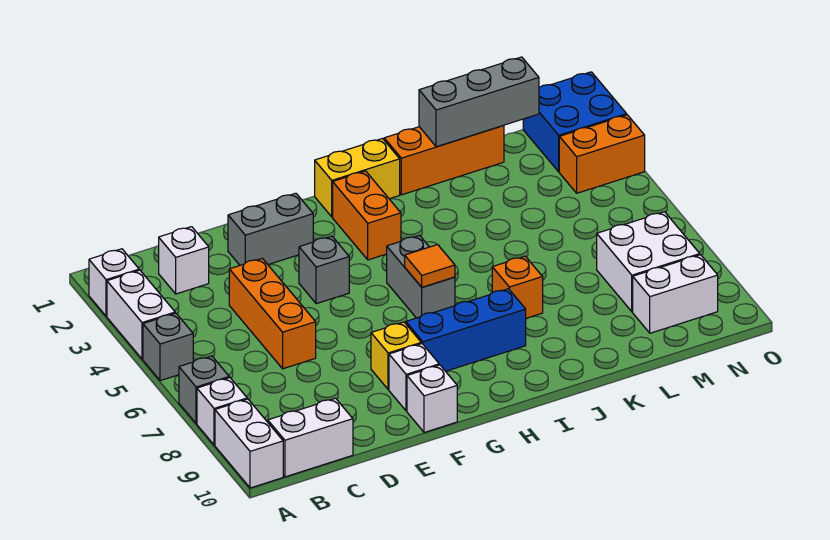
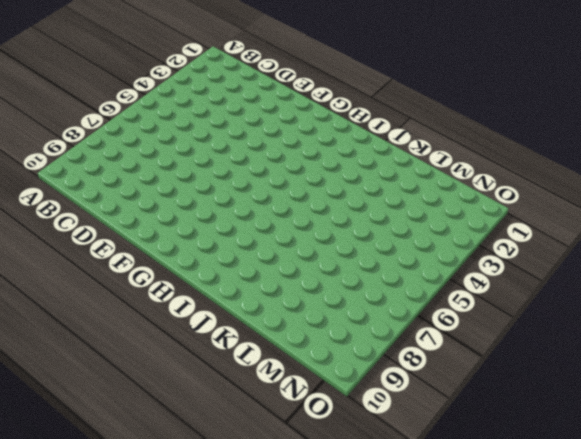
none -> white 1x1 brick [89,249,139,316]
none -> white 1x2 brick [107,270,175,359]
none -> grey 1x1 brick [143,313,193,381]

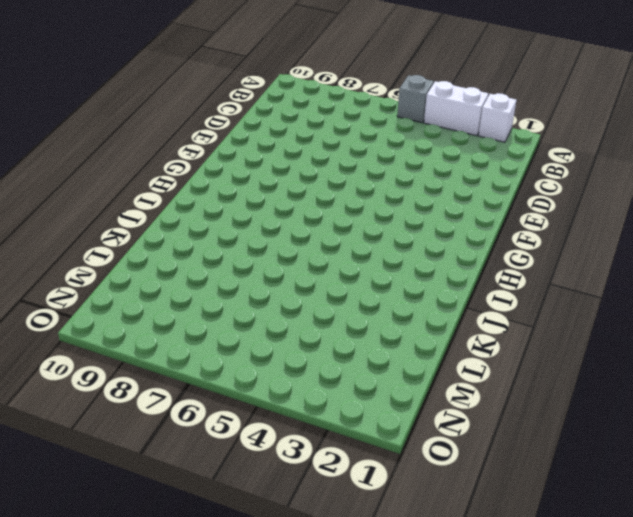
none -> grey 1x1 brick [179,356,229,424]
none -> white 1x1 brick [197,378,247,445]
none -> white 1x2 brick [215,399,283,488]

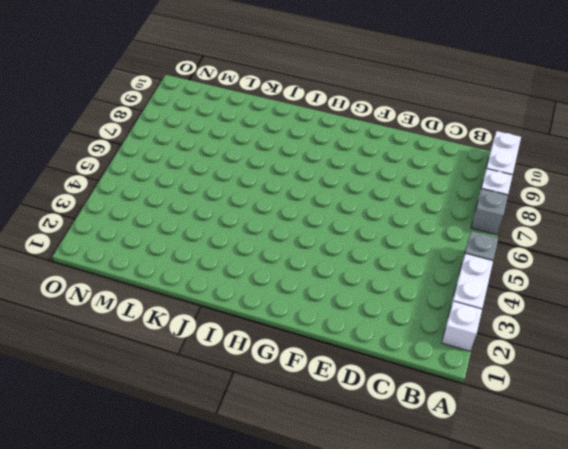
none -> white 1x2 brick [268,398,353,477]
none -> white 1x1 brick [159,227,209,294]
none -> orange 1x3 brick [229,258,316,369]

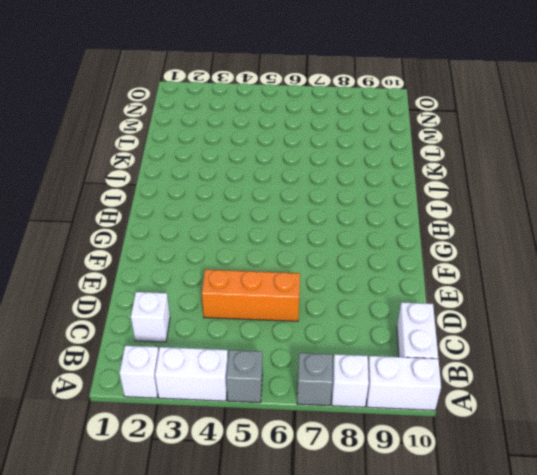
none -> grey 1x2 brick [228,193,313,265]
none -> grey 1x1 brick [299,236,349,304]
none -> yellow 1x1 brick [371,322,421,390]

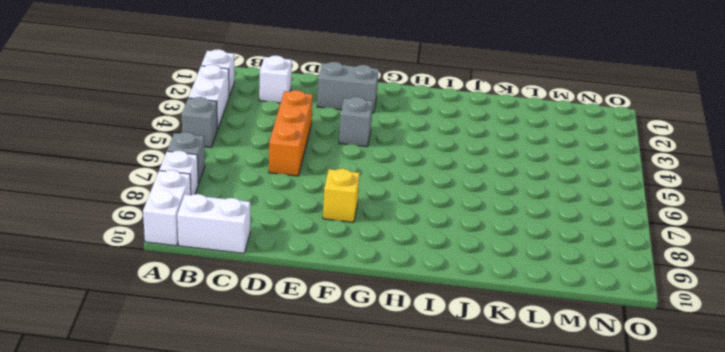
none -> white 1x1 brick [389,344,439,411]
none -> white 1x1 brick [407,365,457,432]
none -> blue 1x3 brick [405,289,526,371]

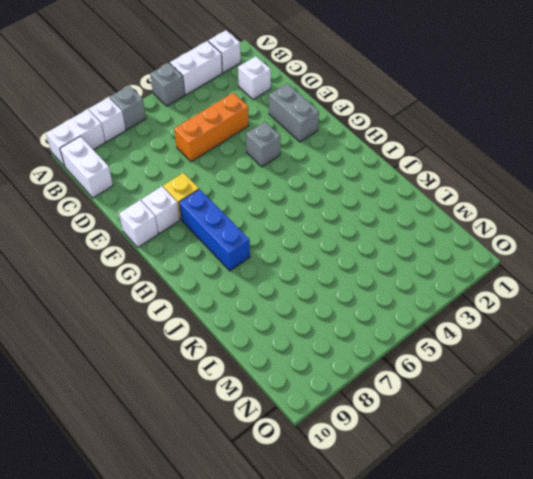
none -> yellow 1x2 brick [315,139,400,217]
none -> orange 1x2 brick [333,171,401,260]
none -> grey 1x2 brick [387,235,455,318]

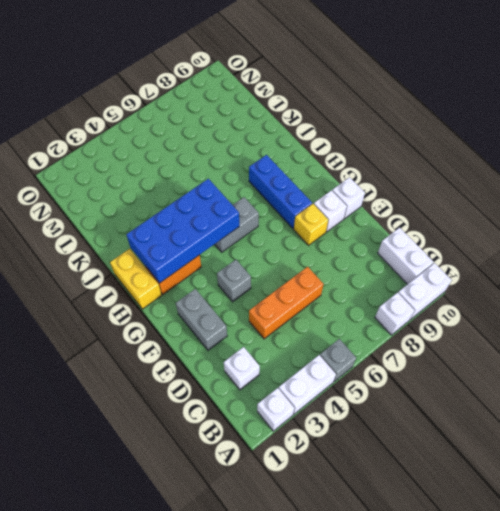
blue 2x4 brick [126,179,239,283] -> none
none -> grey 1x1 brick [179,356,229,424]
none -> orange 1x3 brick [384,125,504,195]
none -> orange 1x1 brick [492,256,543,318]

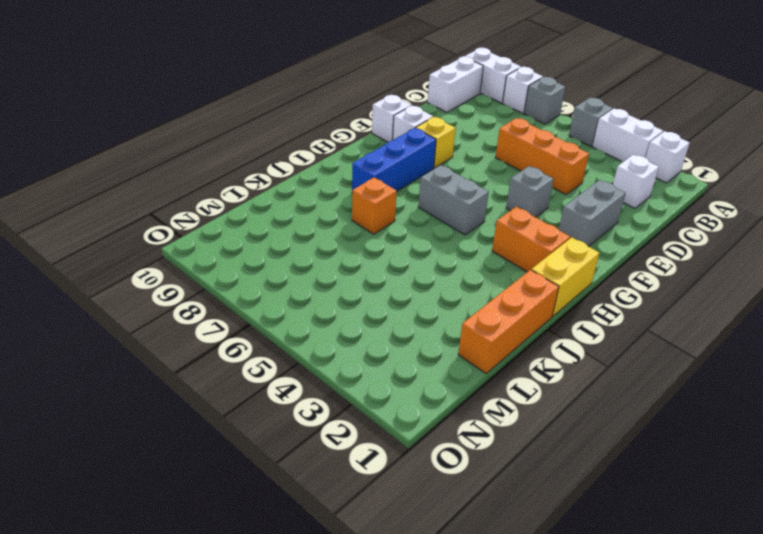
none -> white 2x2 brick [597,212,700,312]
none -> white 1x2 brick [633,255,718,333]
none -> blue 2x2 brick [523,72,627,172]

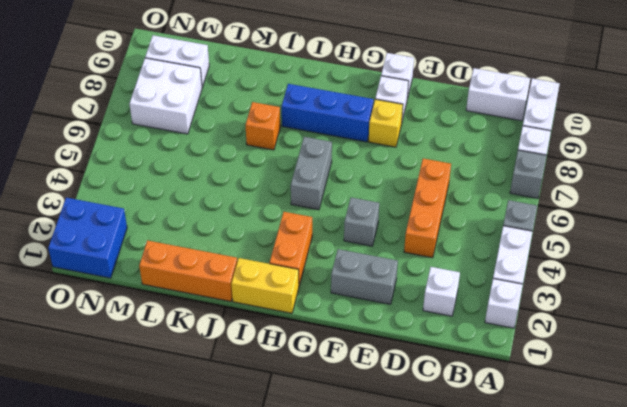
none -> orange 1x2 brick [559,115,645,193]
none -> orange 1x1 tile [405,245,455,287]
none -> grey 1x3 brick [419,57,539,147]

